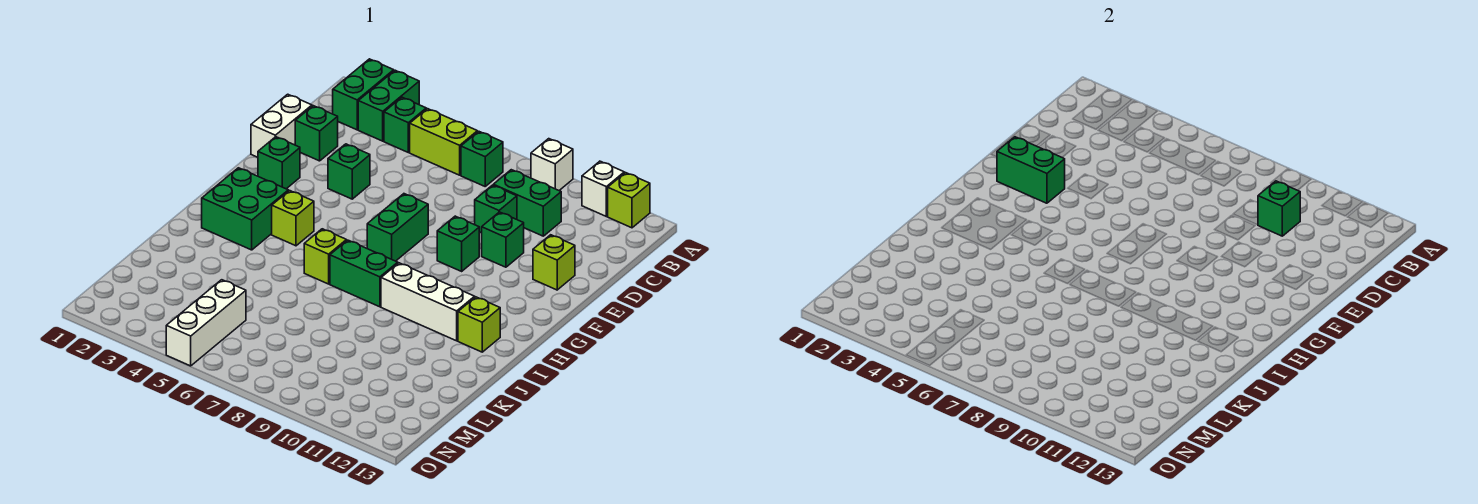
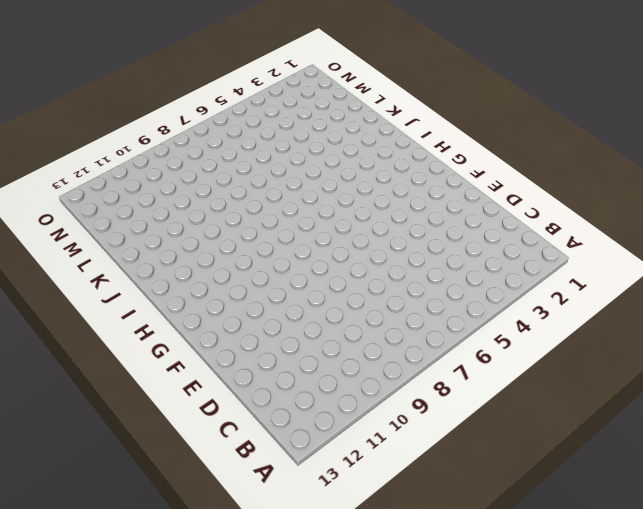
none -> green 1x2 brick [333,59,394,130]
none -> green 1x2 brick [358,70,419,141]
none -> white 1x1 brick [531,139,573,190]

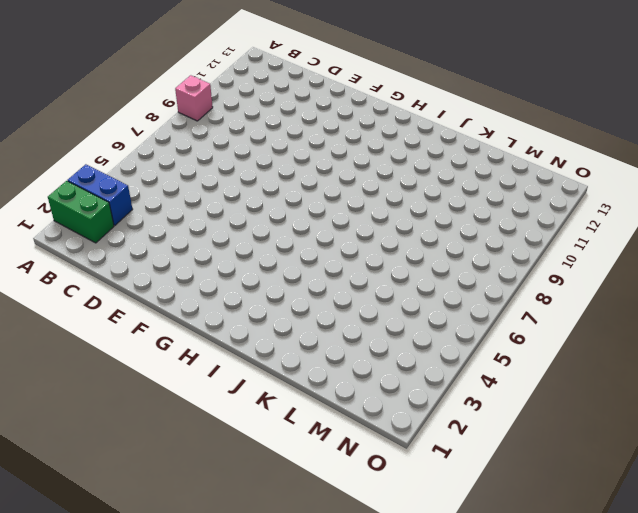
blue 1x2 brick [68,164,133,225] -> green 1x2 brick [358,70,419,141]
pink 1x1 brick [175,75,213,121] -> white 1x1 brick [531,139,573,190]
none -> white 1x1 brick [582,161,624,216]
none -> lime 1x1 brick [608,173,650,228]
none -> green 1x1 brick [384,97,426,152]

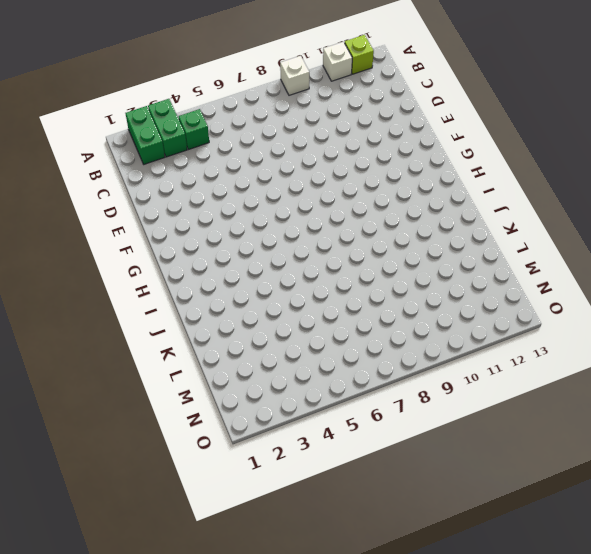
none -> lime 1x2 brick [410,109,477,175]
none -> green 1x1 brick [461,131,503,186]
none -> green 1x2 brick [493,170,561,236]

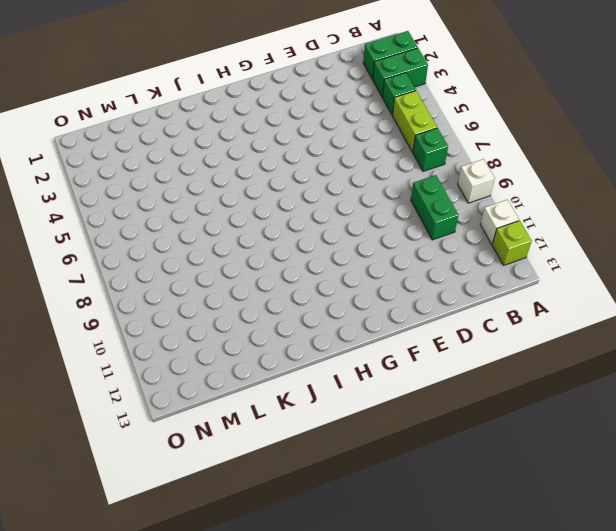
none -> white 1x2 brick [251,94,312,157]
none -> green 1x1 brick [295,106,338,161]
none -> green 1x1 brick [475,185,517,233]

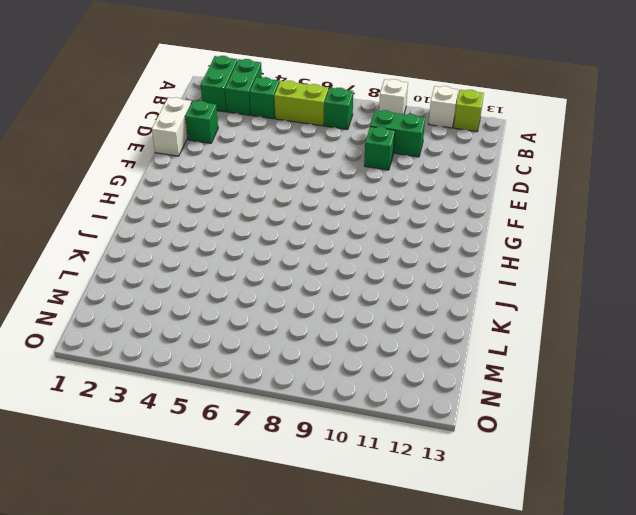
none -> green 1x1 brick [328,144,370,199]
none -> green 1x1 brick [482,212,524,267]
none -> lime 1x1 brick [533,235,575,290]

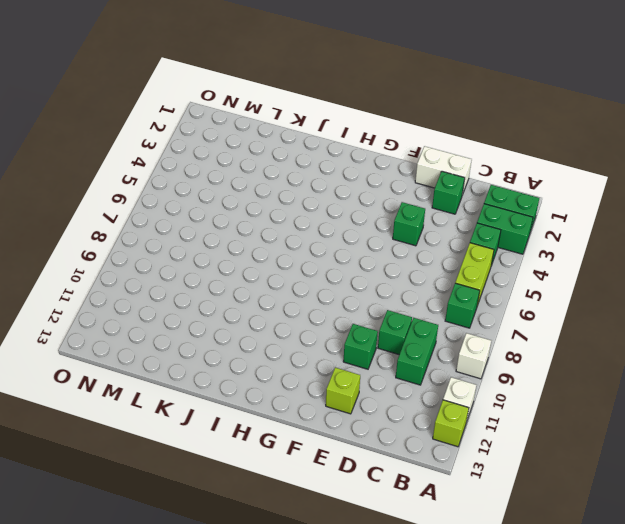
none -> green 1x1 brick [258,137,300,189]
none -> green 1x2 brick [367,194,428,261]
none -> green 1x1 brick [437,216,479,271]

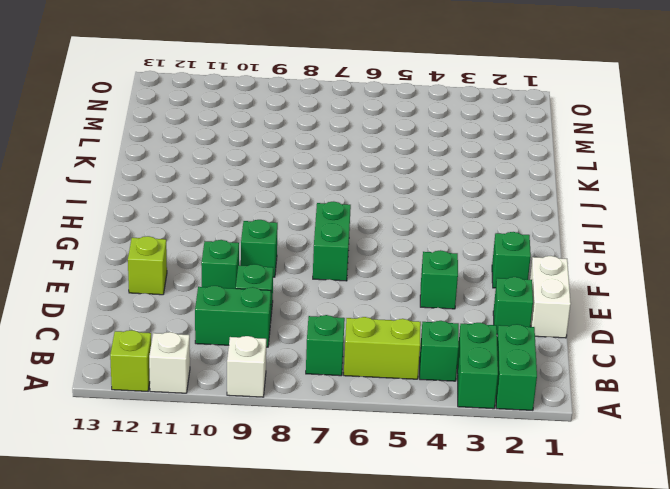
none -> green 2x2 brick [202,168,288,250]
none -> lime 1x1 brick [272,191,314,246]
none -> lime 1x1 brick [304,229,346,284]

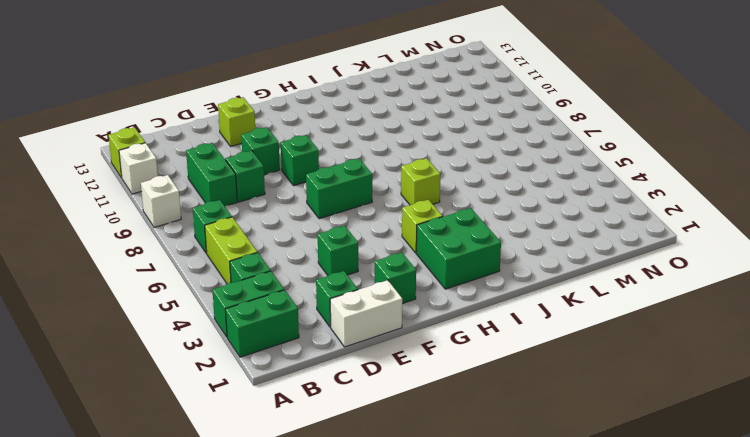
none -> green 1x2 brick [330,240,398,307]
none -> white 1x3 brick [381,263,475,341]
none -> lime 1x1 brick [458,297,500,352]

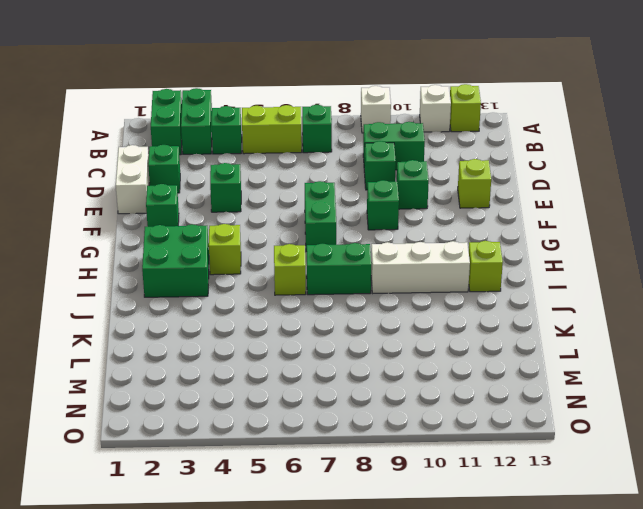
none -> white 1x3 brick [166,280,246,366]
none -> green 1x1 brick [1258,181,1300,236]
none -> green 1x2 brick [997,137,1065,203]

